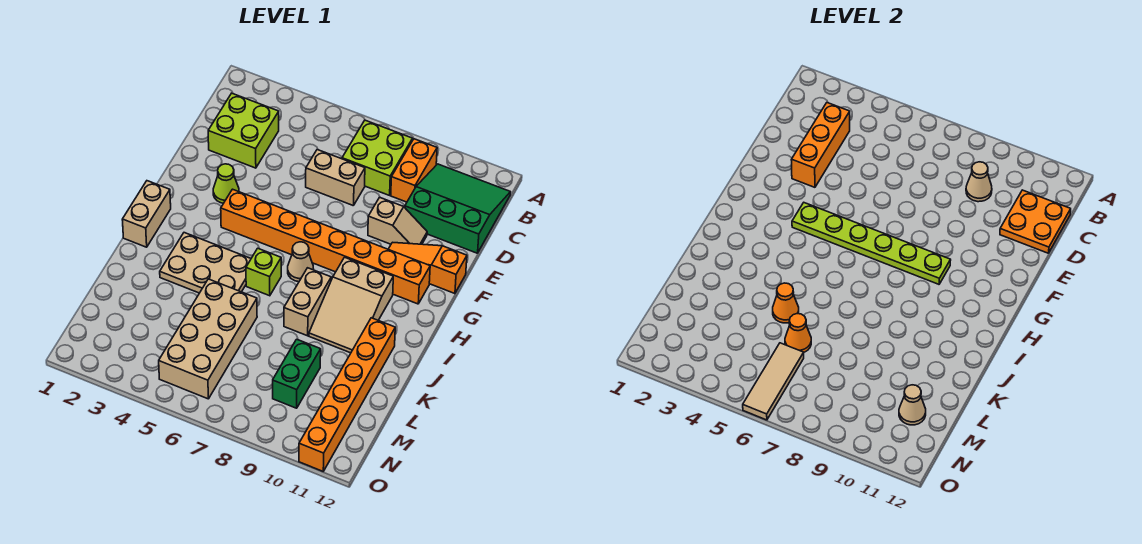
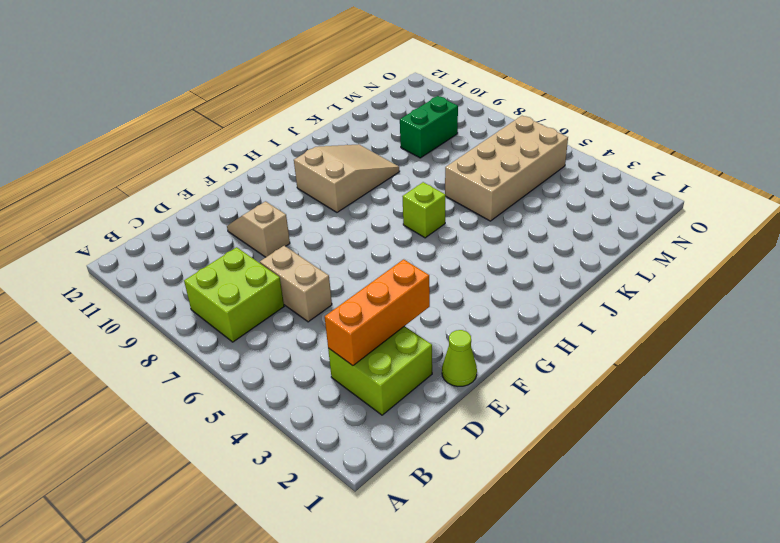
lime 1x1 cone [442,330,477,386] -> lime 1x1 cone moved to [213,164,239,203]
none -> orange 1x2 brick [391,139,437,202]
none -> green 3x3 slope [405,164,510,253]
none -> orange 1x3 slope [388,242,467,294]

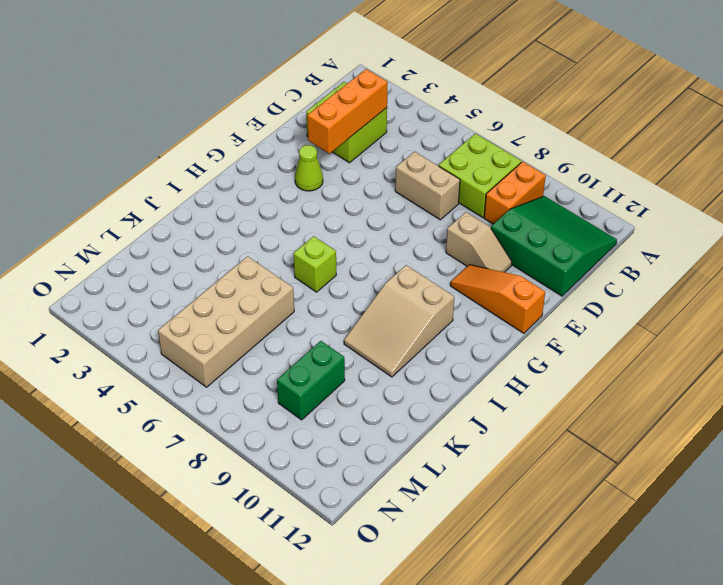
none -> orange 1x8 brick [221,189,430,304]
none -> tan 1x2 brick [122,181,171,247]
none -> tan 1x1 cone [288,242,314,282]

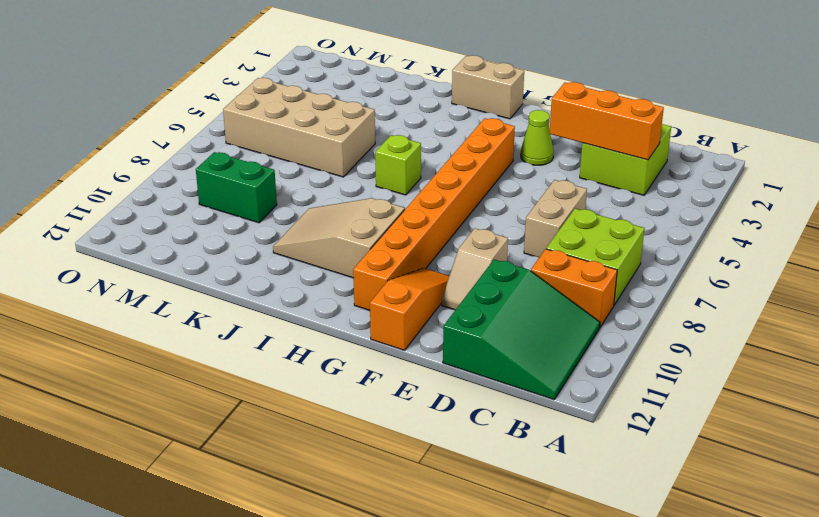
none -> tan 1x1 cone [288,242,314,282]
none -> tan 2x3 plate [160,233,251,293]
none -> tan 1x2 brick [284,268,331,336]

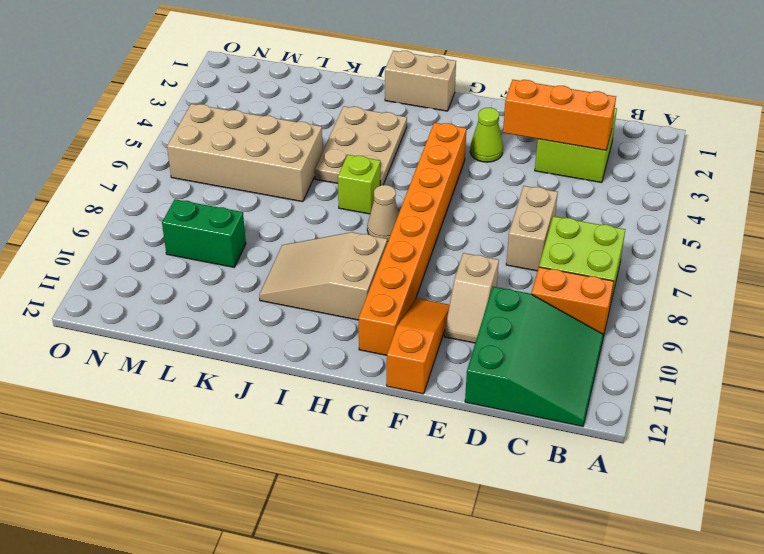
none -> tan 1x2 brick [284,268,331,336]
none -> orange 1x6 brick [299,318,395,471]
none -> tan 1x1 cone [966,162,992,202]

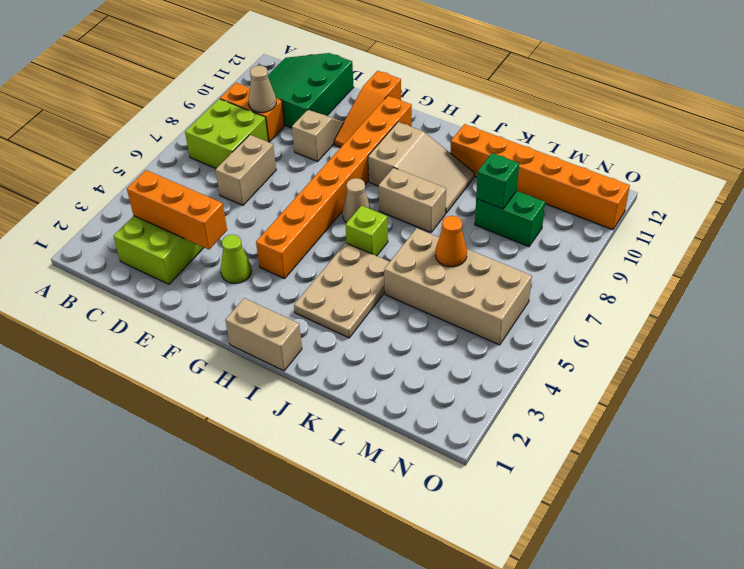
green 1x1 brick [476,153,519,209] -> none
none -> orange 2x2 plate [1000,190,1071,253]
none -> lime 1x6 plate [792,203,951,284]
none -> orange 1x1 cone [773,283,799,323]

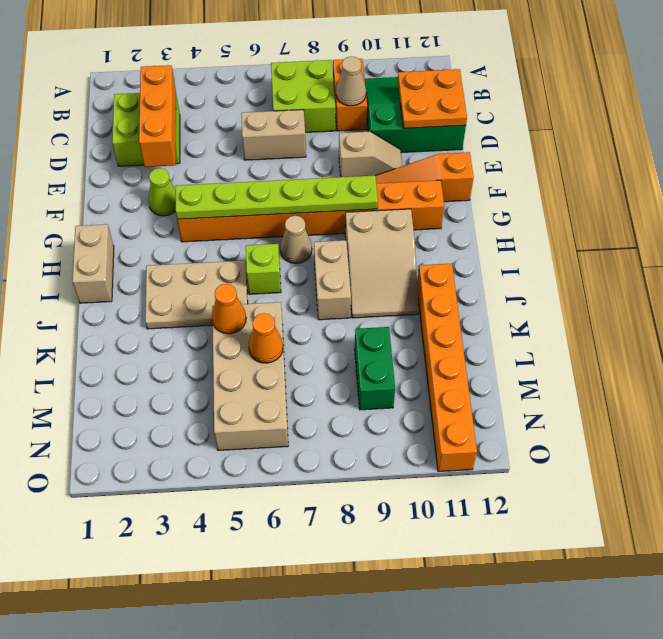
none -> tan 1x3 tile [743,343,804,420]
none -> tan 1x1 cone [899,385,926,425]

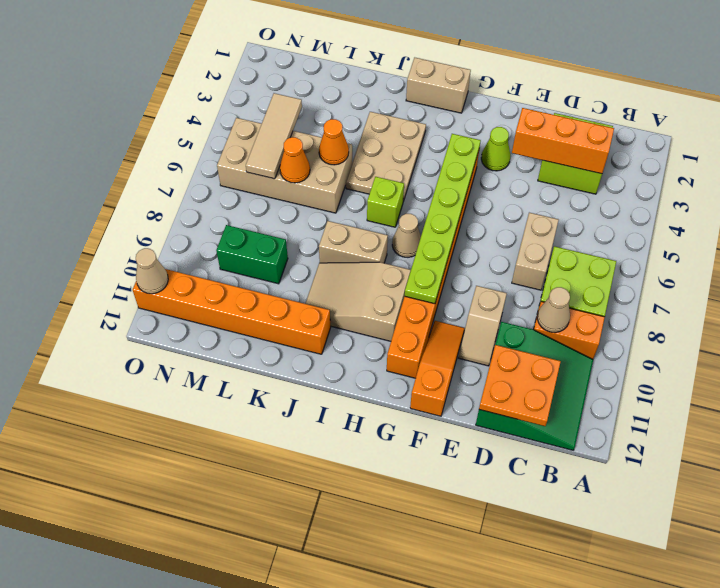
tan 1x3 tile [246,93,302,179] -> tan 1x3 tile turned to [743,343,804,420]
tan 1x1 cone [136,248,168,294] -> tan 1x1 cone moved to [899,385,926,425]

